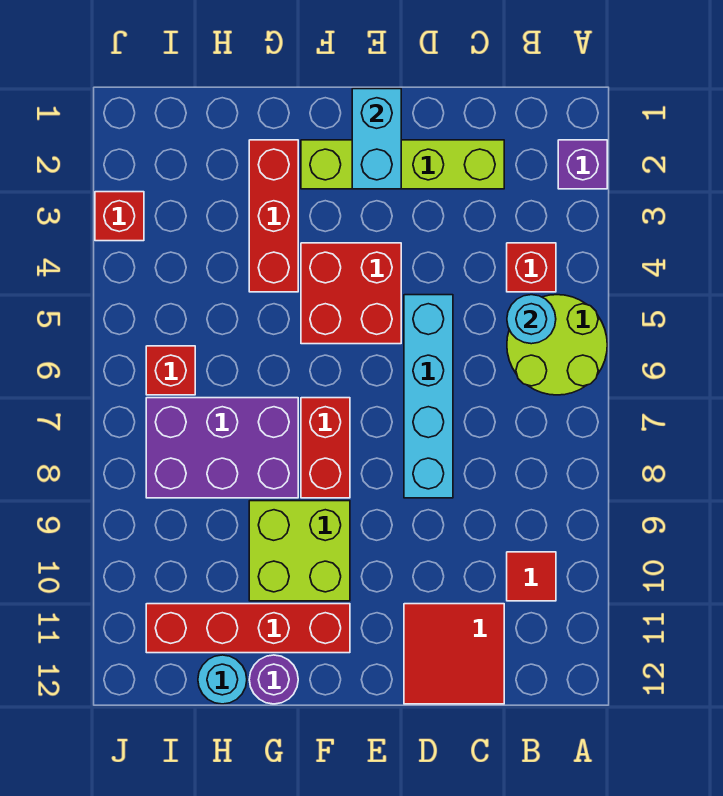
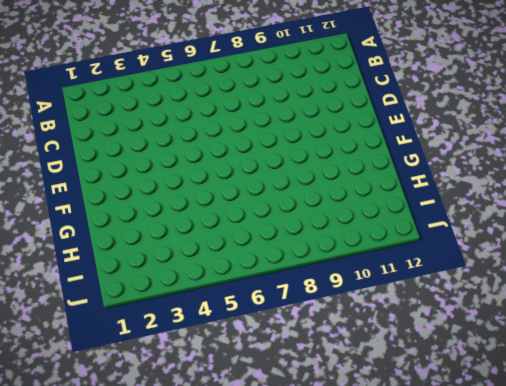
none -> purple 1x1 brick [558,140,607,189]
none -> lime 2x2 round brick [507,295,607,395]
none -> red 1x1 brick [507,243,556,292]

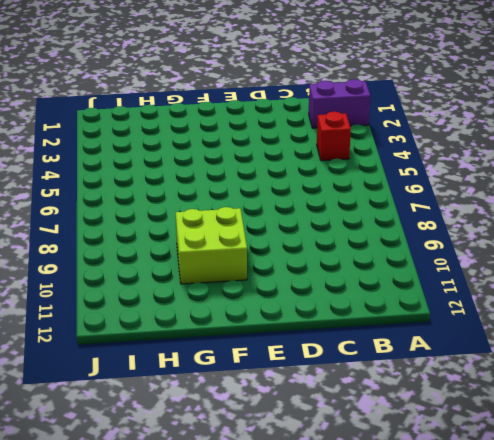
purple 1x2 brick [309,79,370,128] -> purple 1x1 brick [558,140,607,189]
none -> lime 2x2 round brick [507,295,607,395]
none -> red 1x1 tile [507,552,556,601]
none -> lime 1x4 brick [301,140,504,189]

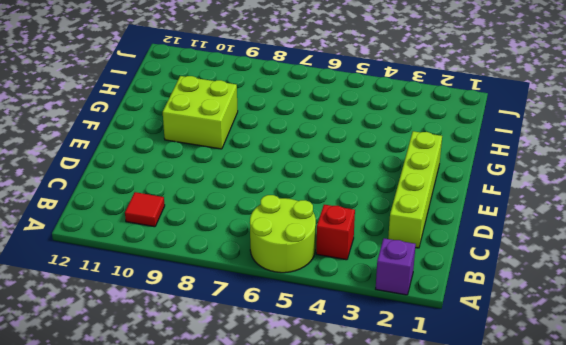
none -> red 2x2 tile [404,604,504,704]
none -> cyan 1x4 brick [404,295,453,498]
none -> red 2x2 brick [301,243,401,344]

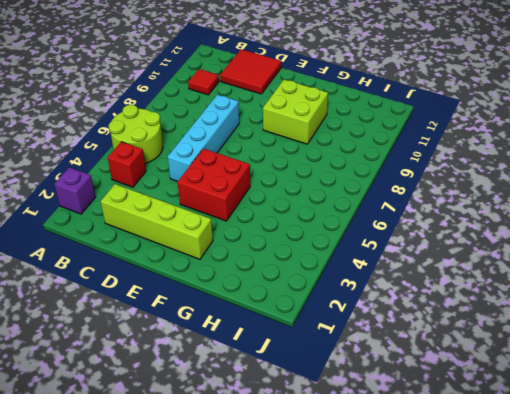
none -> red 1x2 brick [301,398,350,498]
none -> red 1x4 brick [146,604,350,653]
none -> red 1x3 brick [249,140,298,292]

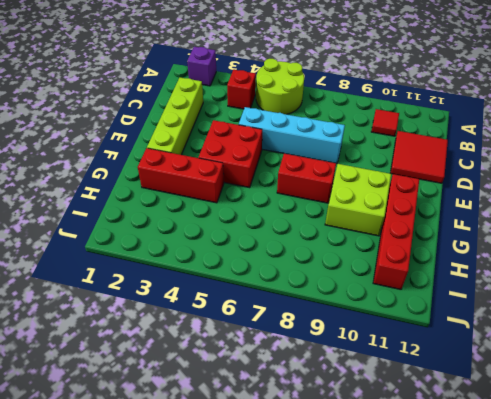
none -> purple 2x3 brick [146,398,298,498]
none -> purple 1x1 round brick [249,655,298,704]
none -> cyan 1x1 round brick [198,655,247,704]

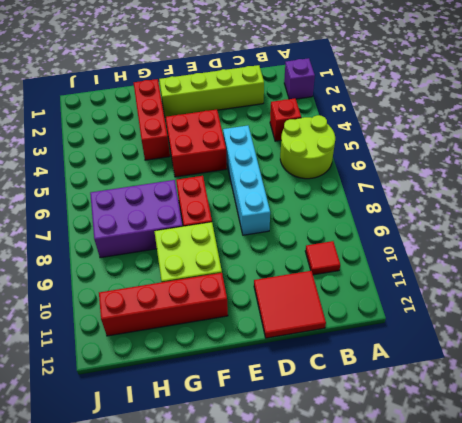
none -> purple 1x1 round brick [249,655,298,704]
none -> cyan 1x1 round brick [198,655,247,704]
none -> red 1x1 brick [146,346,195,395]

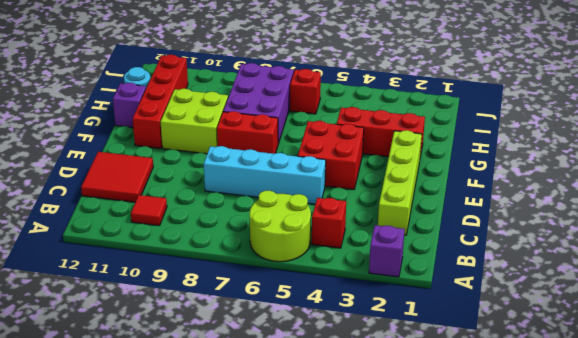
purple 1x1 brick [113,83,146,127] -> purple 1x1 round brick [249,655,298,704]
none -> red 1x1 brick [95,192,144,241]
none -> cyan 1x1 round brick [507,295,556,344]
none -> cyan 1x2 brick [352,89,401,189]

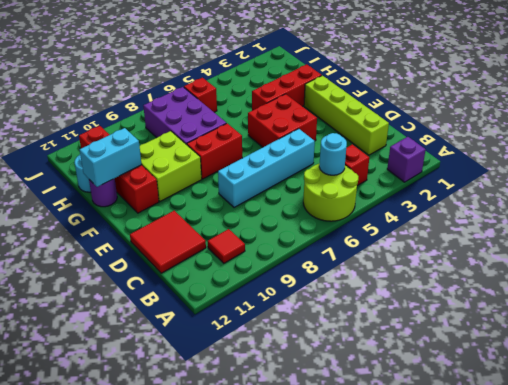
cyan 1x2 brick [80,128,142,187] -> cyan 1x2 brick moved to [352,89,401,189]
none -> red 1x1 brick [95,192,144,241]

